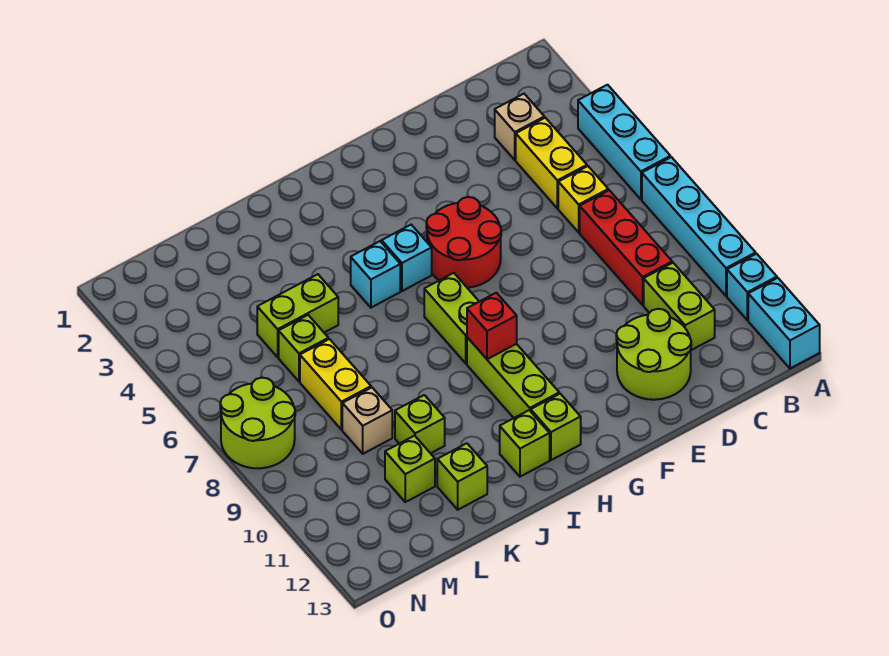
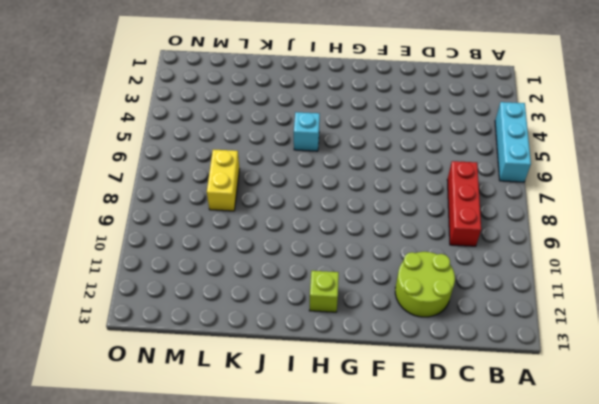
none -> cyan 1x4 brick [642,157,756,296]
none -> cyan 1x1 brick [727,254,777,320]
none -> cyan 1x2 brick [748,278,820,368]

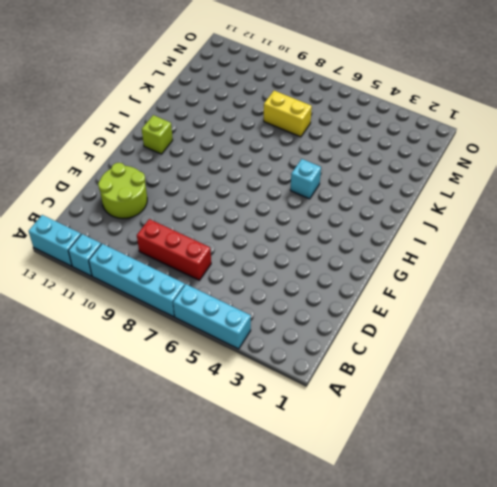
none -> tan 1x1 brick [495,94,544,160]
none -> yellow 1x2 brick [516,118,587,208]
none -> yellow 1x1 brick [558,166,608,232]

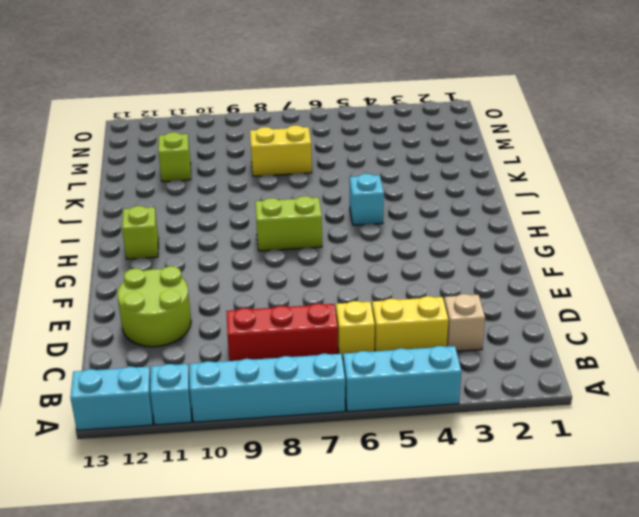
none -> lime 1x2 brick [644,263,715,350]
none -> red 2x2 round brick [426,197,501,288]
none -> cyan 1x1 brick [382,225,432,291]

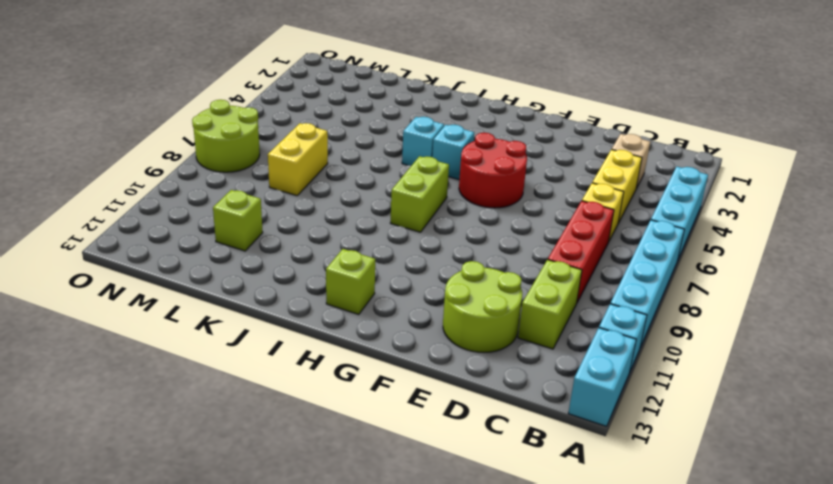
none -> lime 1x3 brick [467,337,559,418]
none -> lime 1x1 brick [500,410,550,477]
none -> lime 1x2 brick [257,274,338,357]

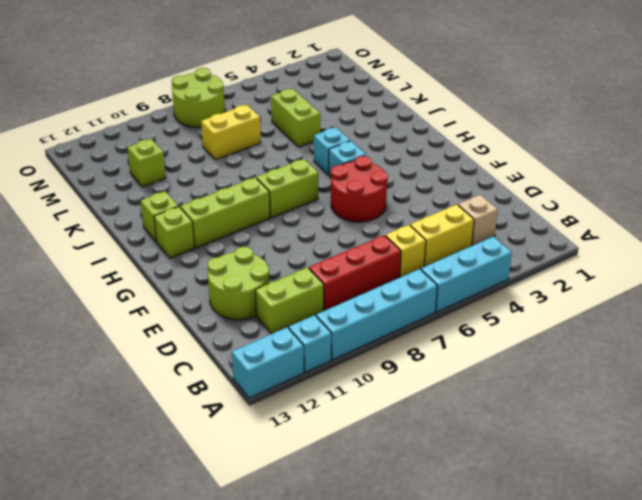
none -> lime 1x1 brick [395,395,445,453]
none -> lime 1x1 brick [437,443,487,510]
none -> lime 1x1 brick [279,315,328,381]

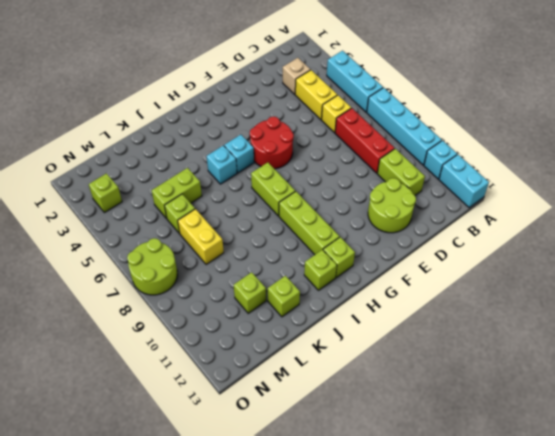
lime 1x1 brick [89,173,122,213] -> lime 1x1 brick moved to [395,395,445,453]
none -> tan 1x1 brick [342,387,392,454]
none -> red 1x1 brick [467,293,517,359]

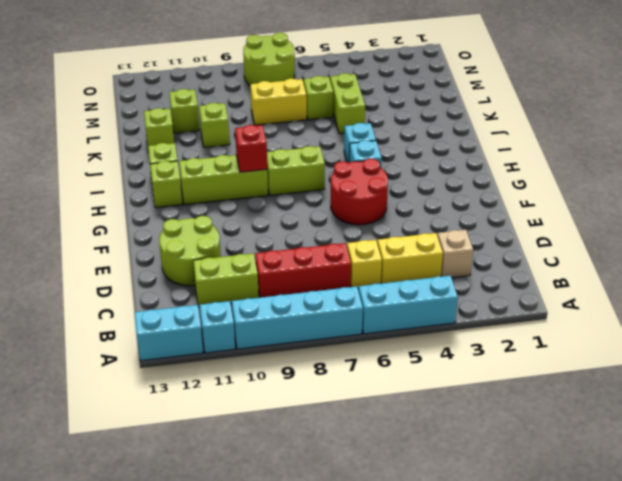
none -> tan 1x1 brick [342,387,392,454]

